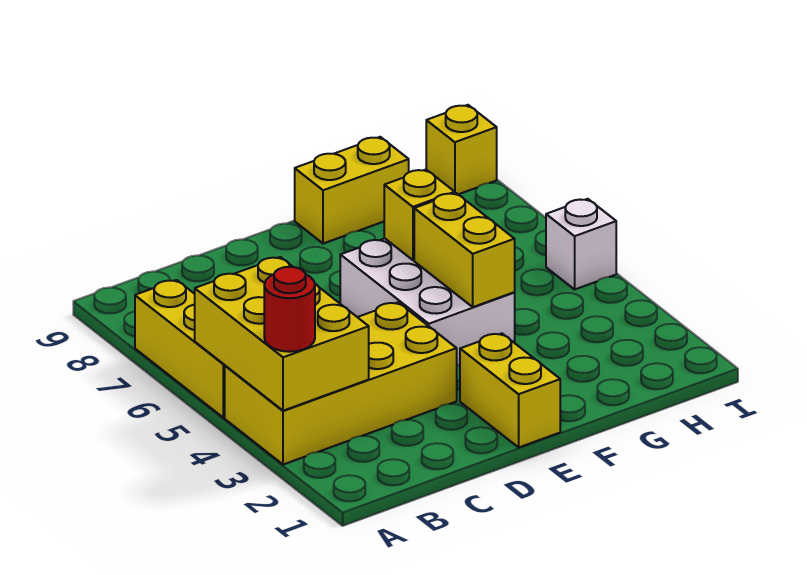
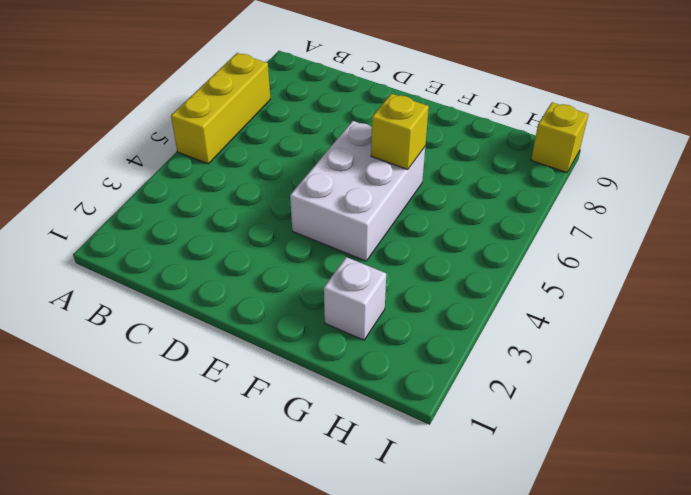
white 1x1 brick [324,257,386,340] -> white 1x1 brick moved to [546,199,616,289]
none -> yellow 2x4 brick [225,302,457,465]
none -> yellow 1x2 brick [460,333,560,447]

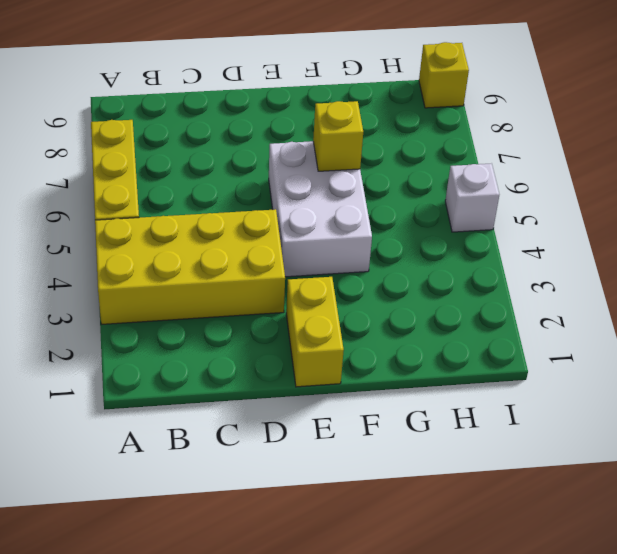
none -> yellow 1x2 brick [295,137,409,244]
none -> yellow 2x3 brick [195,257,369,411]

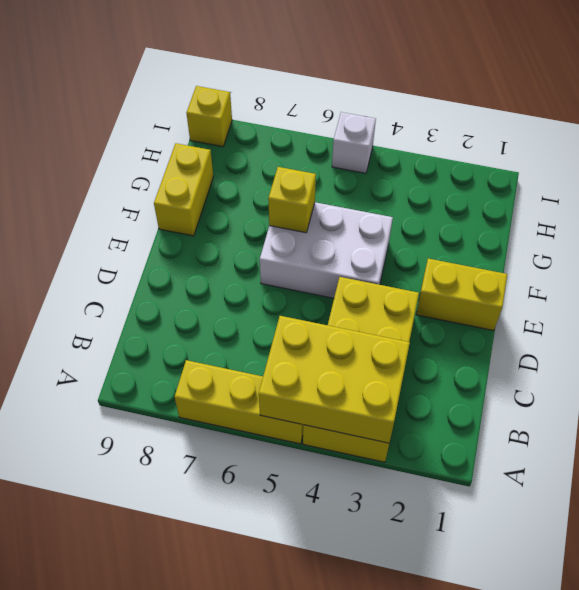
none -> yellow 1x2 brick [414,193,515,307]
none -> red 1x1 round brick [264,267,315,352]

